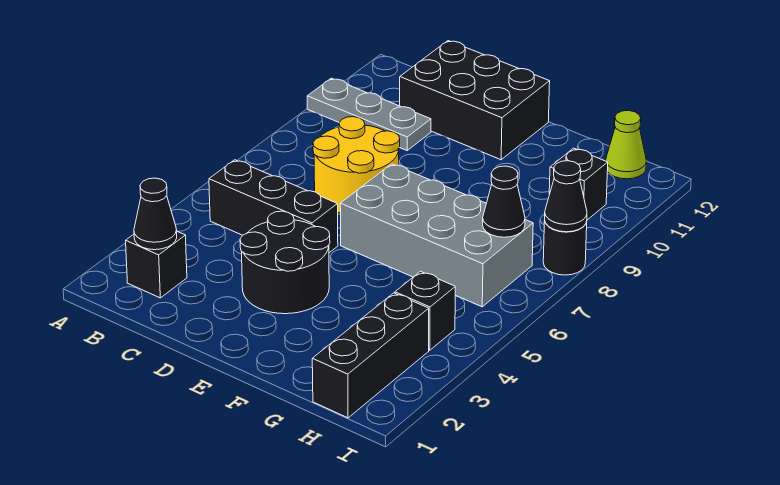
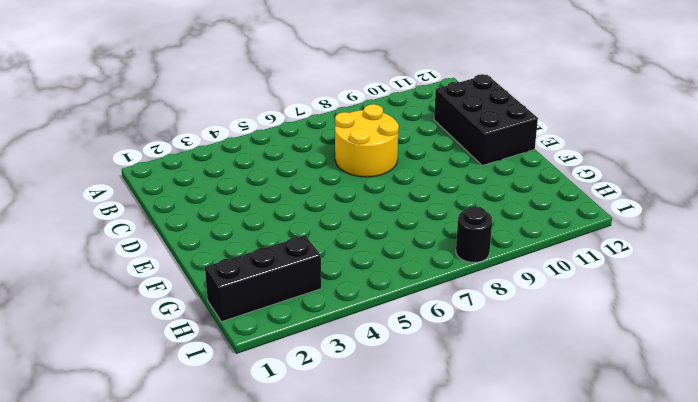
none -> grey 1x3 plate [307,78,431,150]
none -> black 1x1 brick [126,231,187,298]
none -> black 1x3 brick [209,160,338,253]

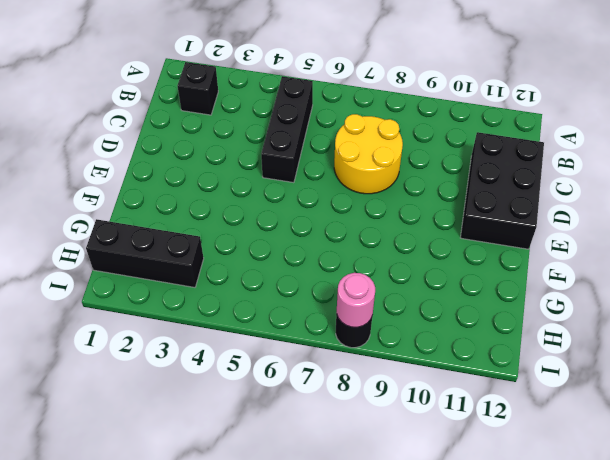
pink 1x1 round brick [337,273,375,327] -> black 1x1 cone [545,161,587,232]
none -> grey 1x3 plate [307,78,431,150]
none -> black 2x2 round brick [240,211,330,314]
none -> grey 2x4 brick [340,164,533,307]

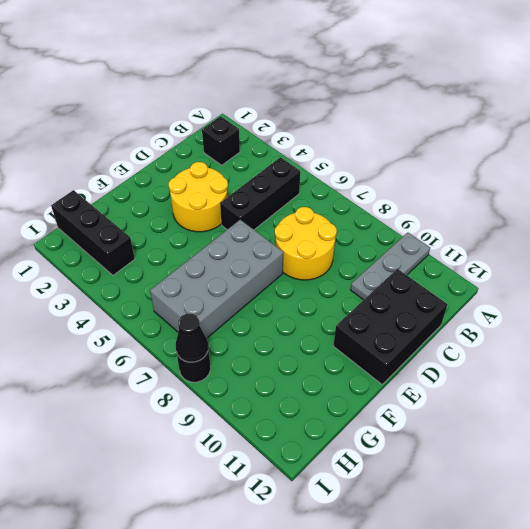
yellow 2x2 round brick [169,162,228,232] -> black 2x2 round brick [240,211,330,314]
none -> black 1x1 brick [395,271,455,350]
none -> black 1x1 brick [549,148,608,220]
none -> lime 1x1 cone [606,111,646,179]

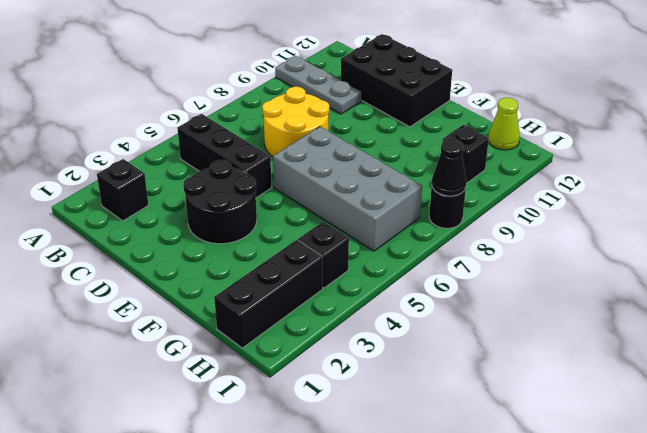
none -> black 1x1 cone [134,178,177,250]
none -> black 1x1 cone [483,166,525,237]

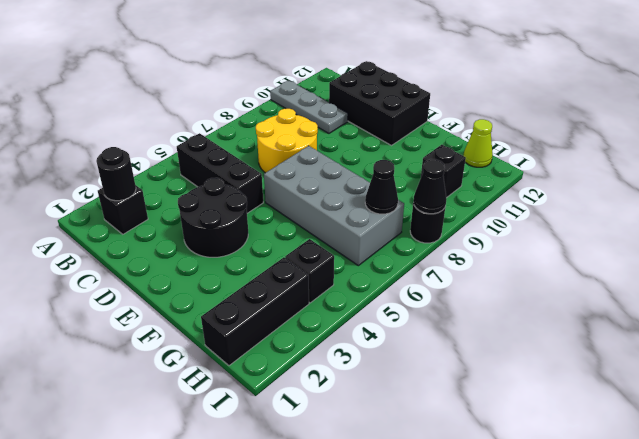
black 1x1 round brick [96,147,136,201] -> black 1x1 cone [134,178,177,250]

